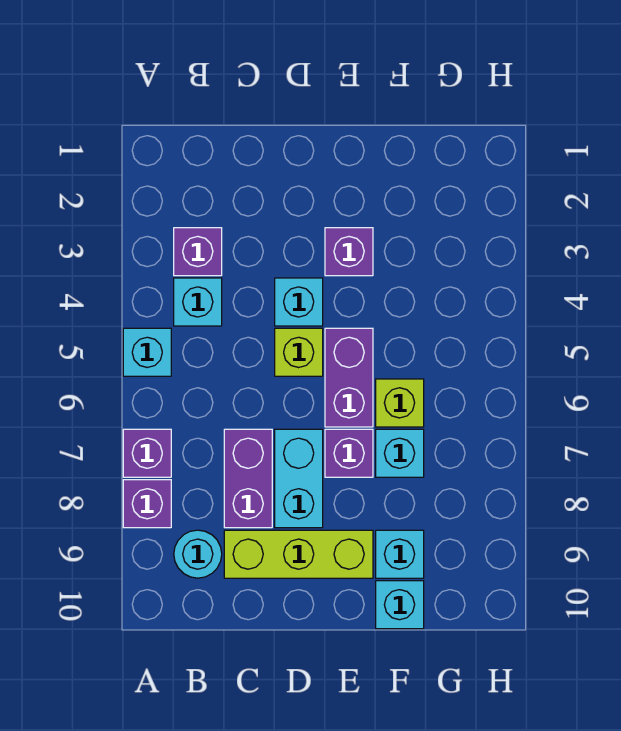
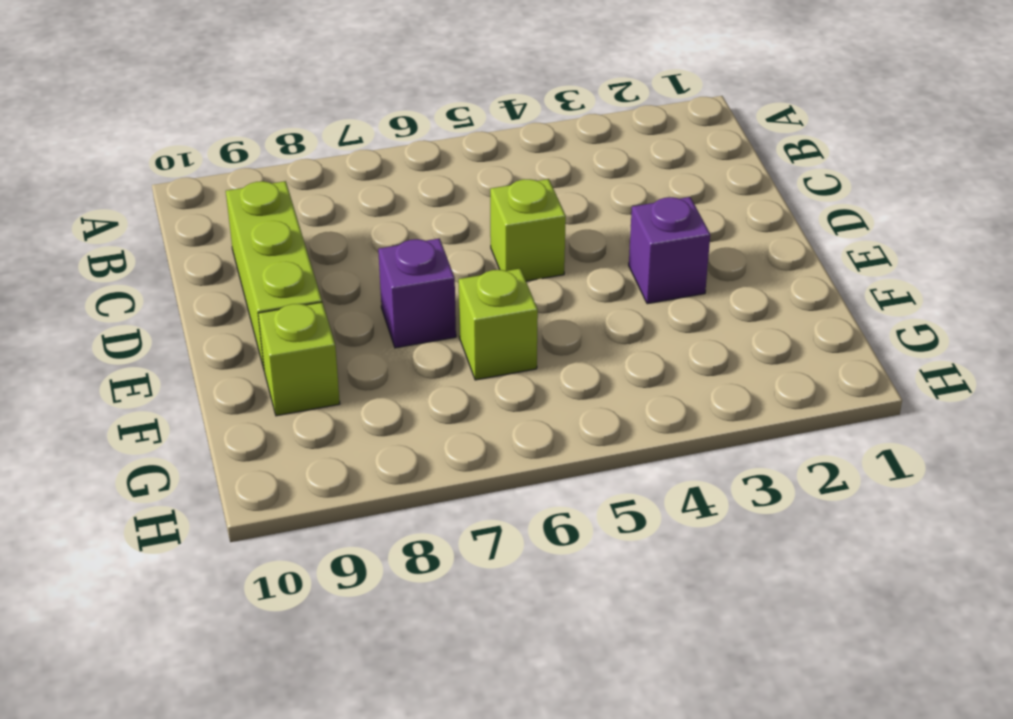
lime 1x1 brick [258,302,340,416] -> cyan 1x1 brick [376,530,424,578]
none -> cyan 1x1 brick [123,328,171,376]
none -> purple 1x1 brick [123,429,171,477]
none -> purple 1x1 brick [123,480,171,528]

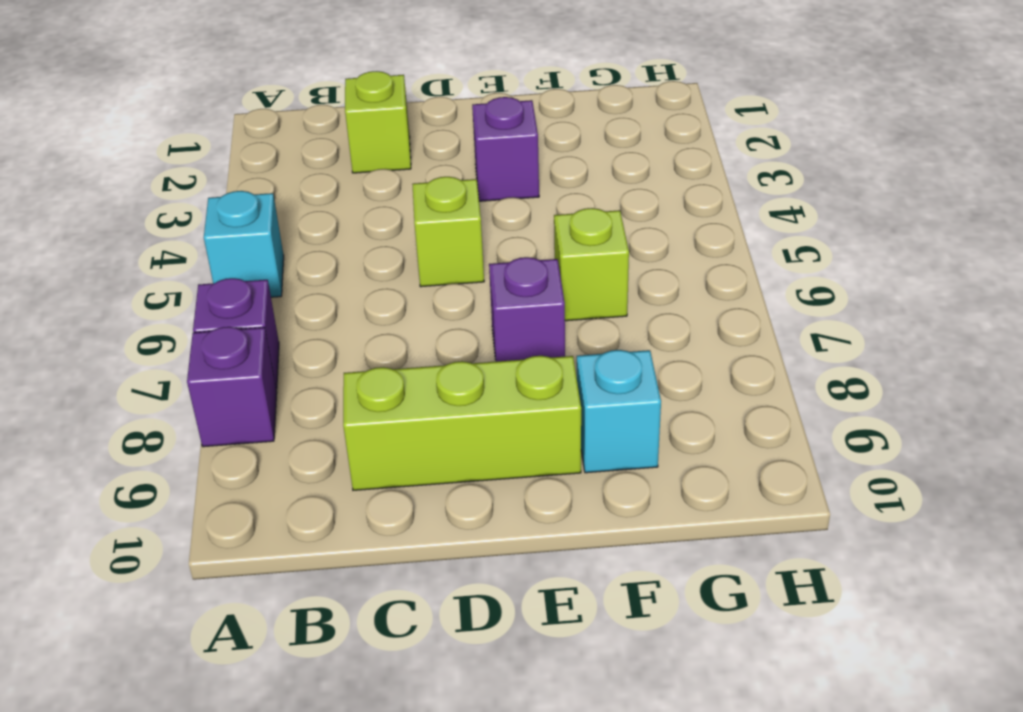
lime 1x1 brick [345,71,411,173] -> none
none -> purple 1x1 brick [174,228,222,276]
none -> cyan 1x1 brick [174,278,222,326]
none -> cyan 1x1 round brick [174,530,222,578]

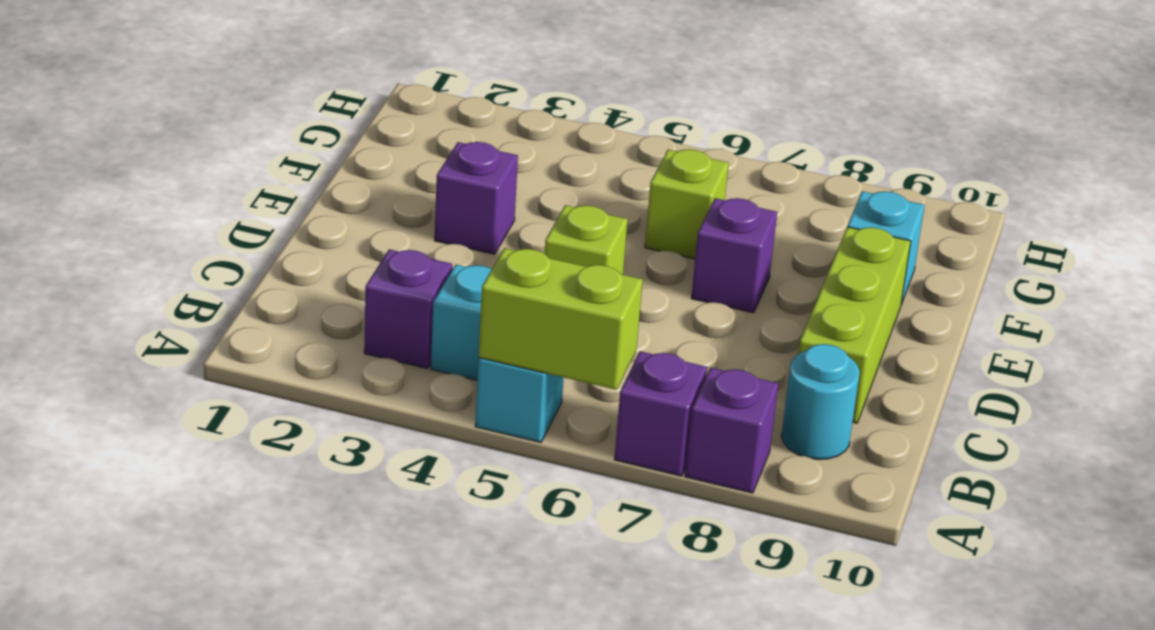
lime 1x2 brick [479,248,643,390] -> none
none -> purple 1x2 brick [224,429,272,528]
none -> cyan 1x1 brick [275,278,323,326]
none -> cyan 1x2 brick [275,429,323,528]

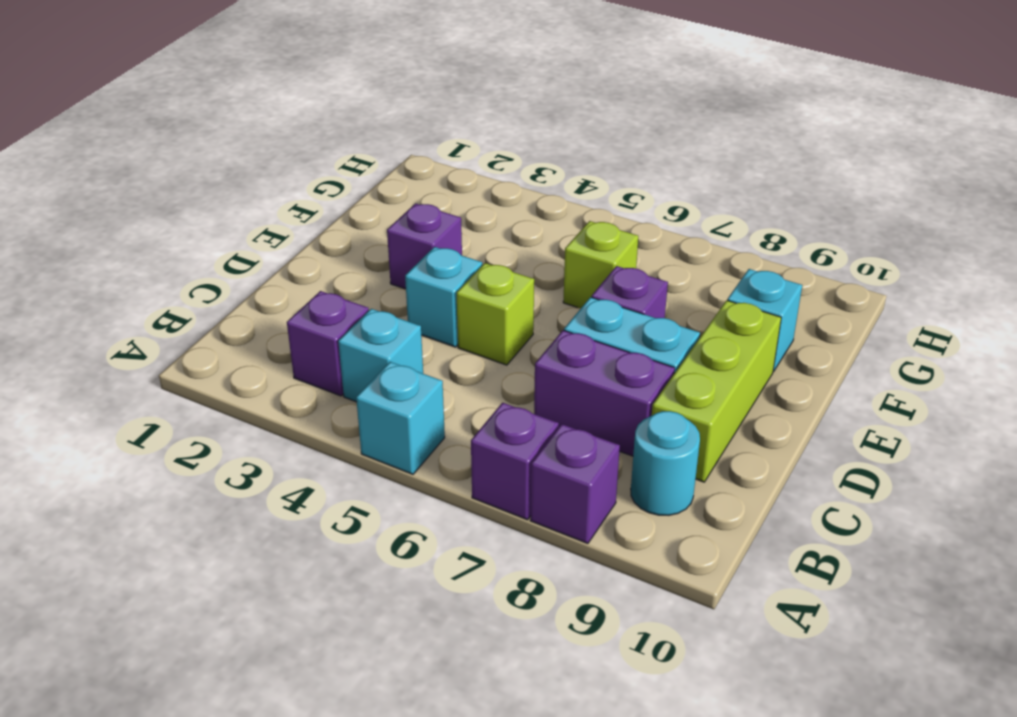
none -> purple 1x2 brick [325,328,373,427]
none -> cyan 1x1 brick [376,429,424,477]
none -> cyan 1x1 brick [376,581,424,629]

